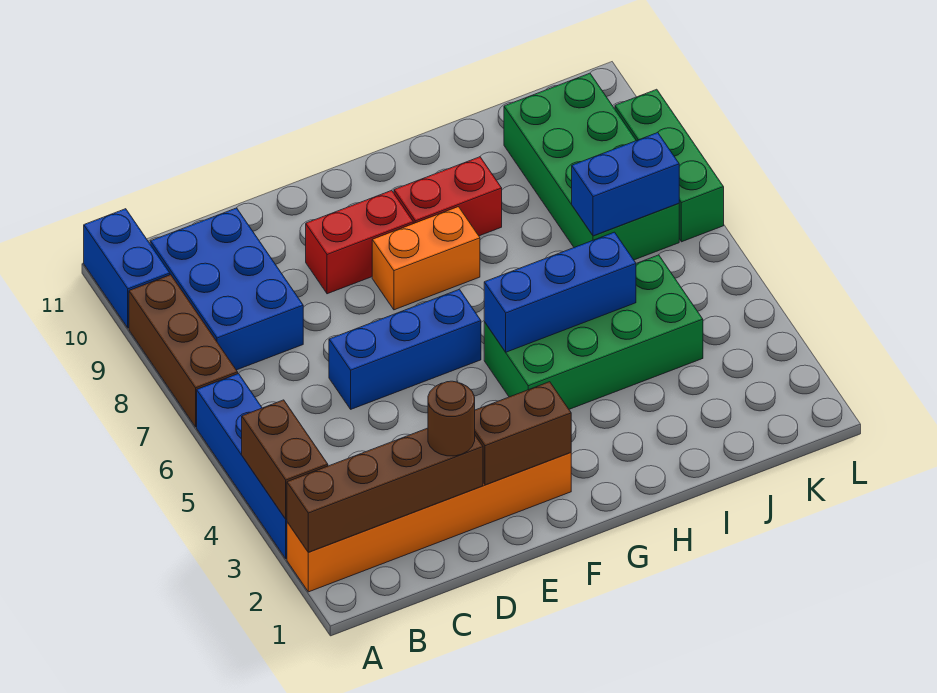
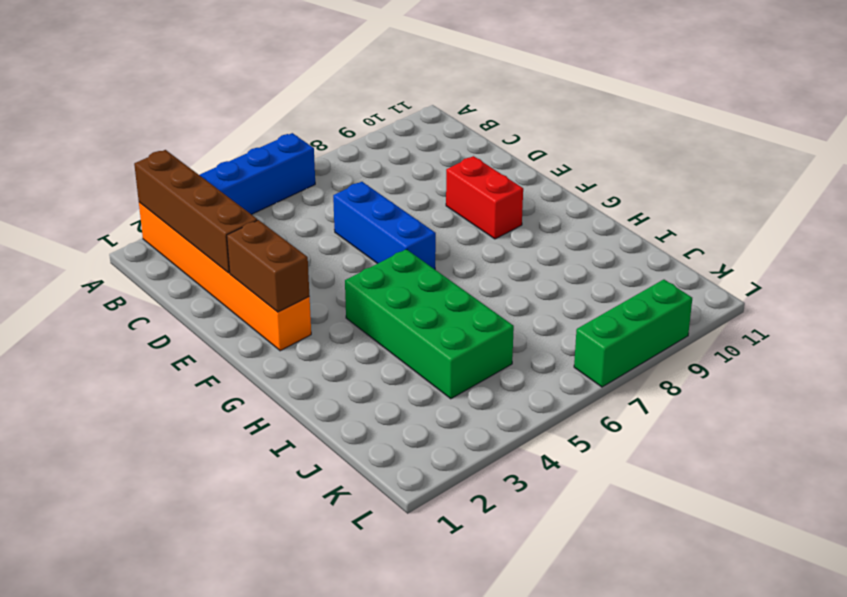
none -> brown 1x3 brick [129,275,238,427]
none -> blue 1x2 brick [84,209,170,328]
none -> blue 2x3 brick [150,208,303,370]

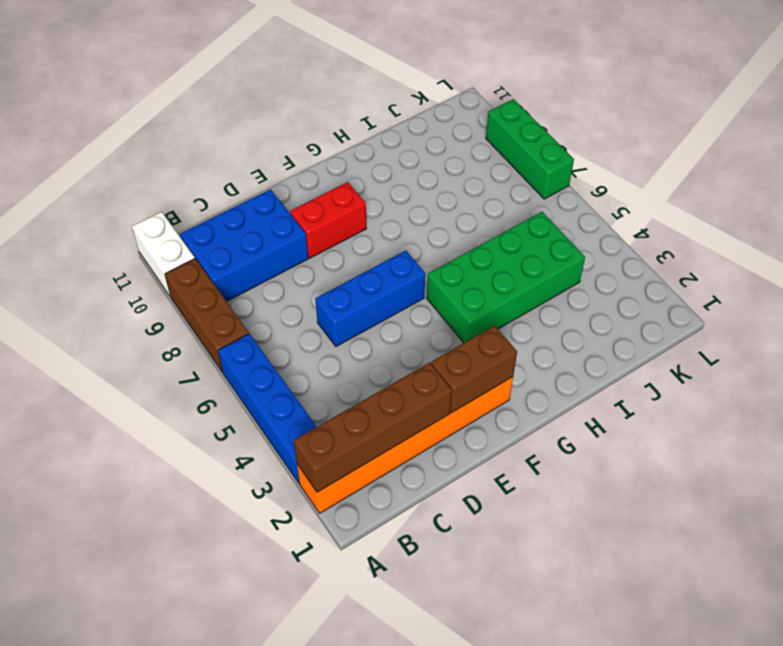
white 1x2 brick [132,212,195,297] -> blue 1x2 brick [84,209,170,328]
blue 2x3 brick [180,189,308,301] -> blue 2x3 brick turned to [150,208,303,370]
none -> orange 1x2 brick [372,207,480,310]
none -> red 1x2 brick [394,157,502,236]
none -> green 2x4 brick [504,73,679,260]

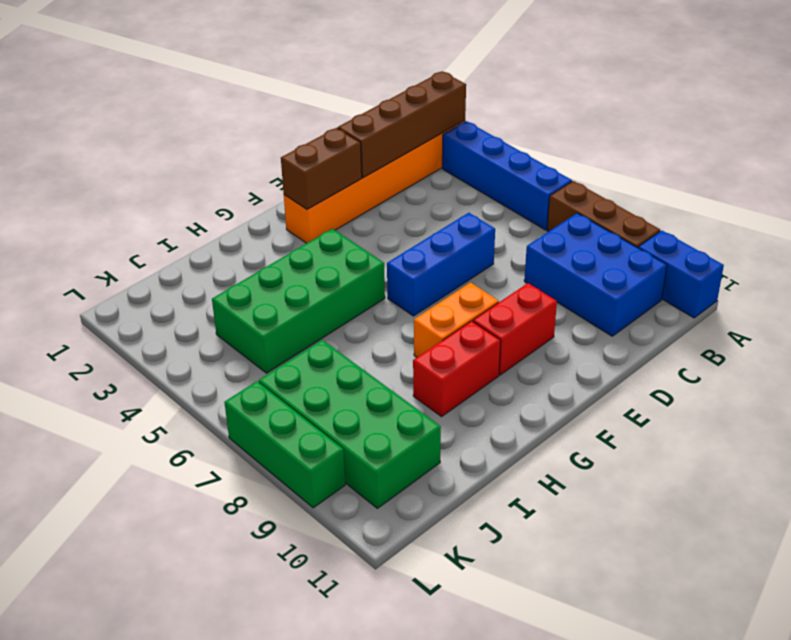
none -> brown 1x2 brick [242,400,328,519]
none -> blue 1x3 brick [484,232,636,352]
none -> blue 1x2 brick [572,132,679,236]

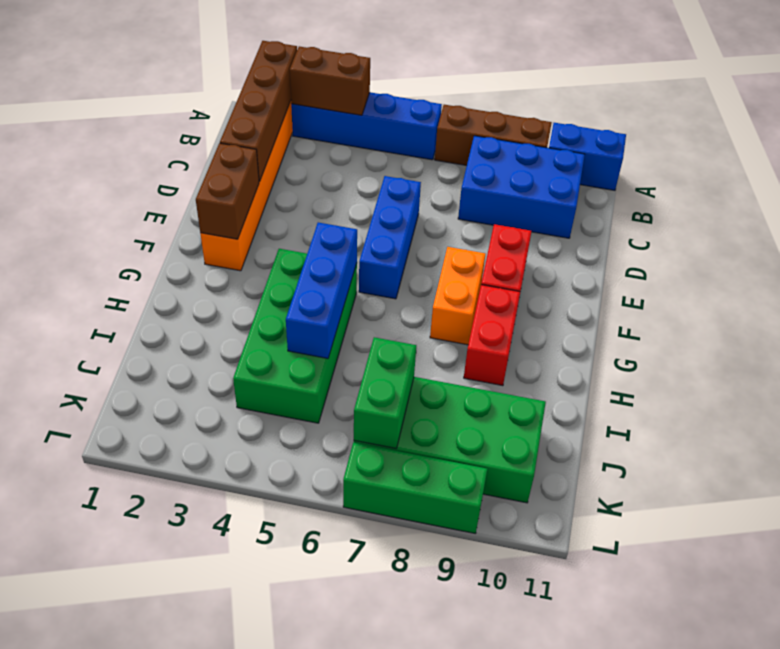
green 1x2 brick [354,337,416,449] -> blue 1x2 brick [572,132,679,236]
none -> brown 1x1 round brick [428,381,475,456]

